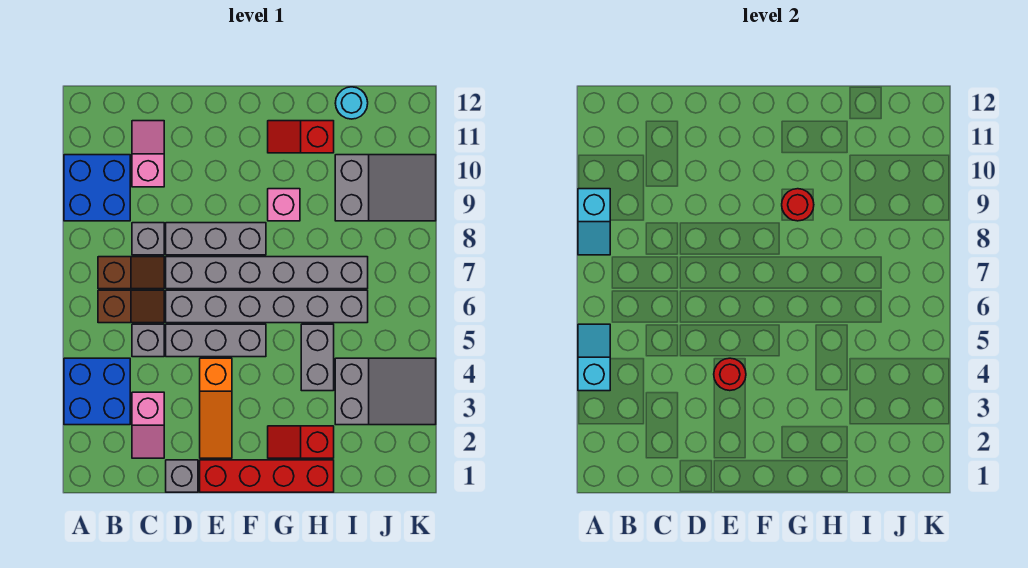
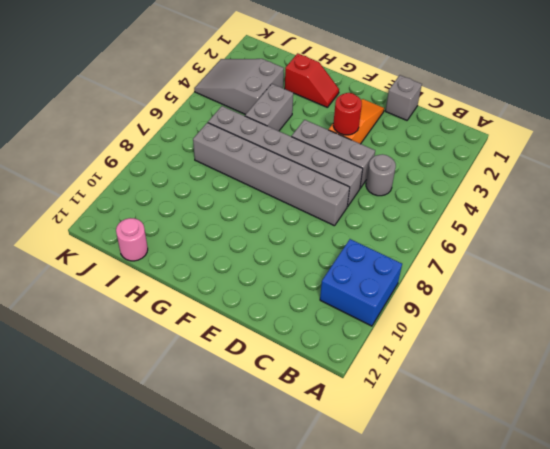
grey 1x1 round brick [366,154,396,196] -> grey 1x1 brick [132,324,164,357]
pink 1x1 round brick [116,218,148,261] -> cyan 1x1 round brick [335,87,368,119]
none -> blue 2x2 brick [64,358,130,425]
none -> brown 1x2 slope [98,290,164,323]
none -> brown 1x2 slope [98,257,164,289]

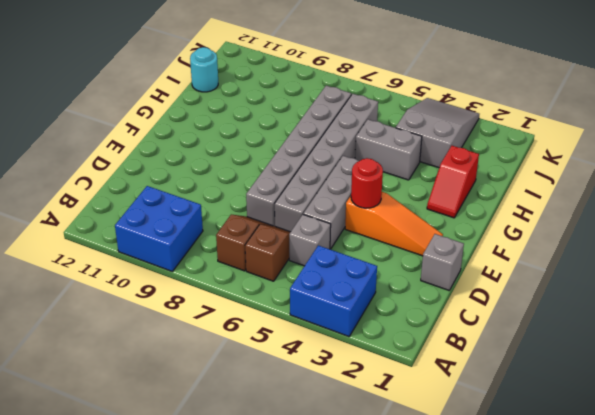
none -> pink 1x2 slope [132,392,164,458]
none -> grey 1x1 brick [132,223,164,255]
none -> pink 1x2 slope [132,121,164,187]

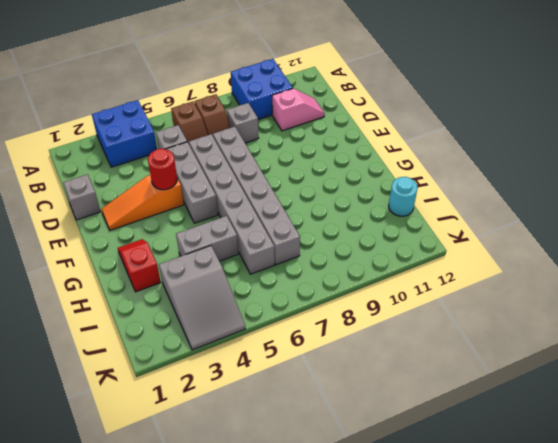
none -> pink 1x2 slope [132,392,164,458]
none -> grey 1x3 brick [166,223,266,255]
none -> red 1x4 brick [200,460,334,492]

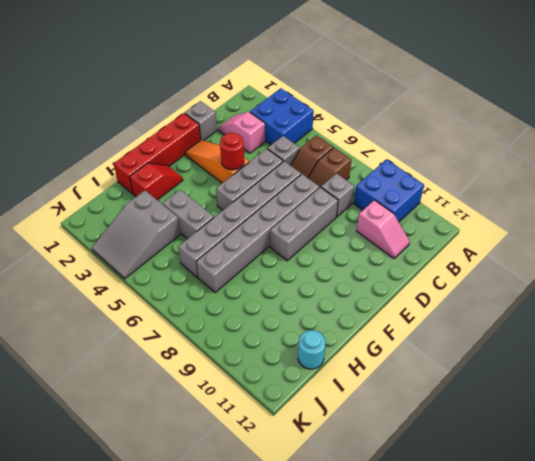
none -> pink 1x1 brick [268,189,300,221]
none -> red 1x2 slope [268,121,334,153]
none -> grey 2x3 slope [335,155,436,221]

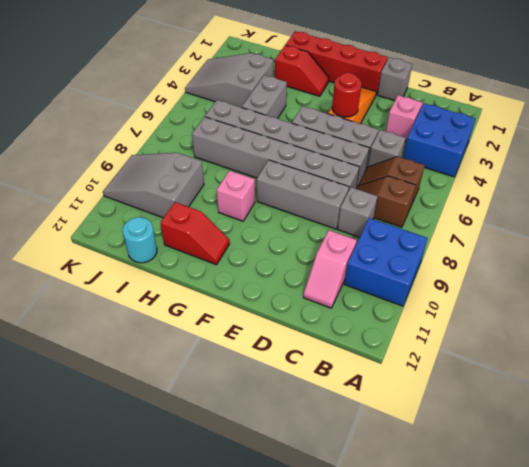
none -> cyan 1x2 slope [578,324,610,391]
none -> cyan 1x2 slope [578,189,610,255]
none -> red 1x1 round brick [782,189,814,221]

